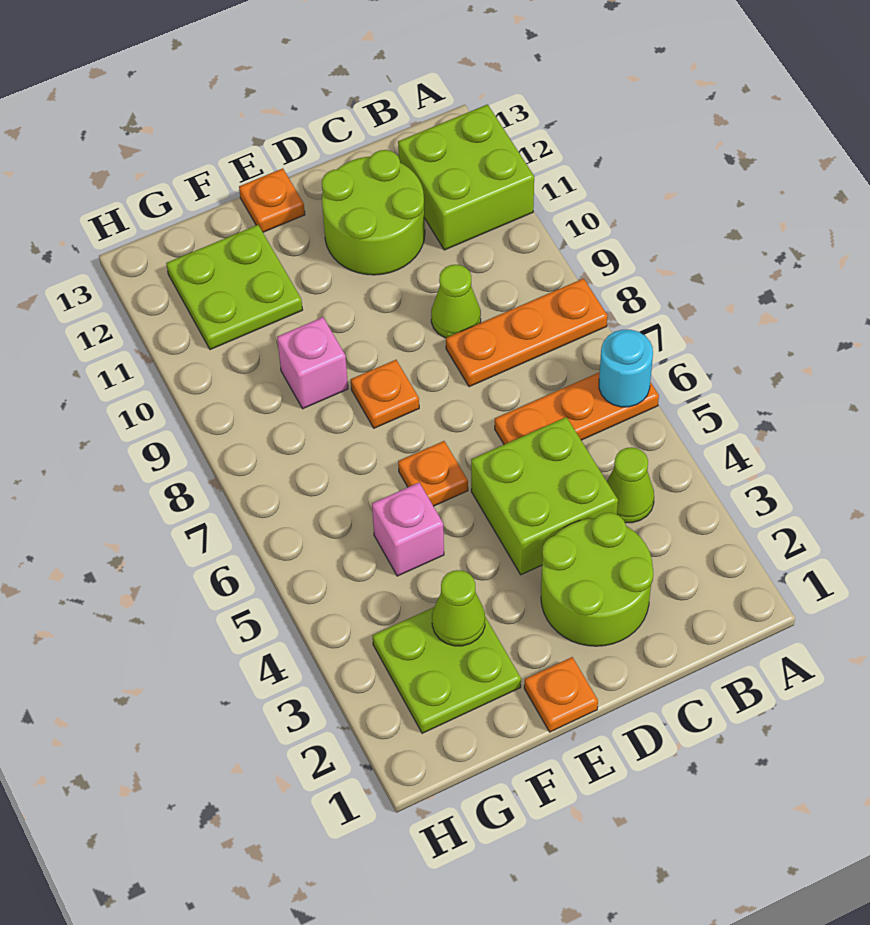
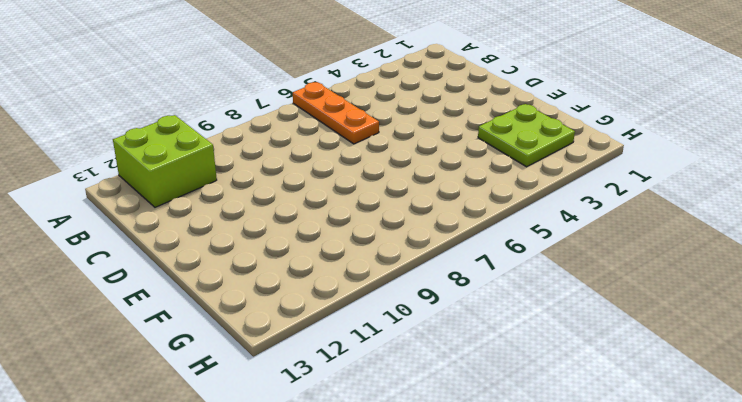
none -> orange 1x3 plate [446,279,607,387]
none -> lime 1x1 cone [607,447,654,523]
none -> lime 2x2 round brick [541,513,653,646]

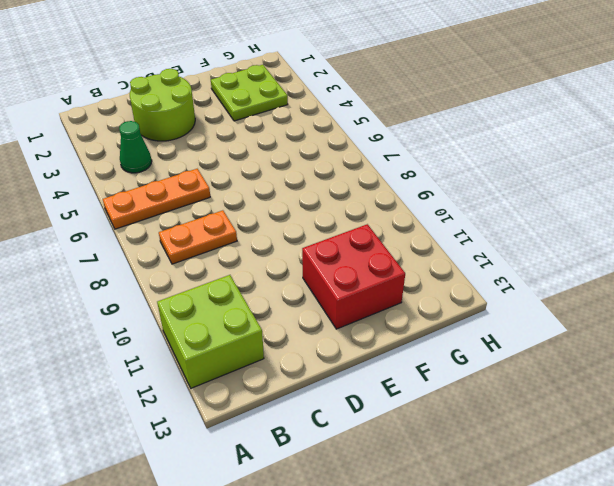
green 1x1 cone [119,121,152,173] -> lime 1x1 cone [607,447,654,523]
orange 1x2 plate [159,210,237,264] -> orange 1x3 plate [446,279,607,387]
red 2x2 brick [302,224,405,329] -> lime 2x2 plate [166,225,303,350]
none -> lime 2x2 brick [471,417,618,575]
none -> lime 1x1 cone [431,265,481,338]
none -> lime 2x2 round brick [322,150,425,275]

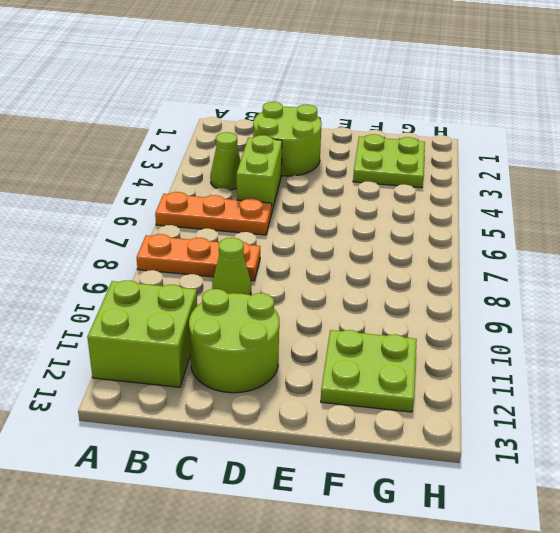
lime 1x2 brick [236,135,282,214] -> lime 2x2 brick [471,417,618,575]
none -> orange 1x1 plate [524,657,598,732]
none -> orange 1x1 plate [398,441,468,506]
none -> orange 1x1 plate [351,360,419,428]

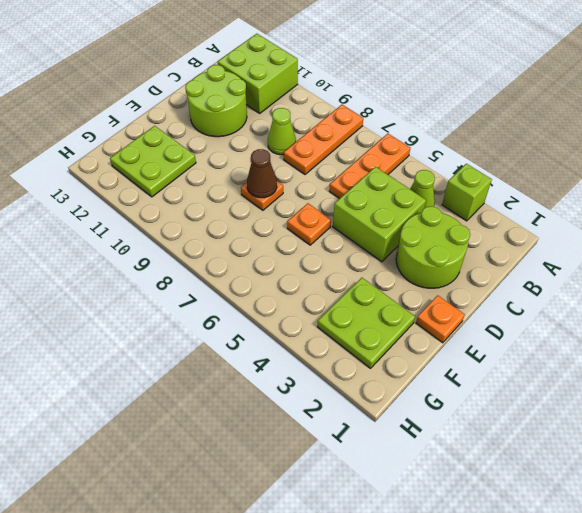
lime 1x1 brick [442,164,492,221] -> none
brown 1x1 cone [247,149,277,198] -> none
none -> orange 1x1 plate [239,168,305,232]
none -> pink 1x1 brick [372,483,444,576]
none -> pink 1x1 brick [277,317,348,409]

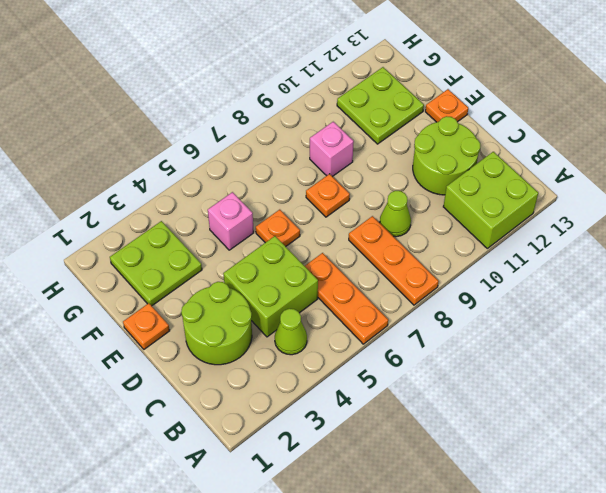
none -> cyan 1x1 round brick [599,330,653,407]
none -> lime 1x1 cone [432,570,485,646]

